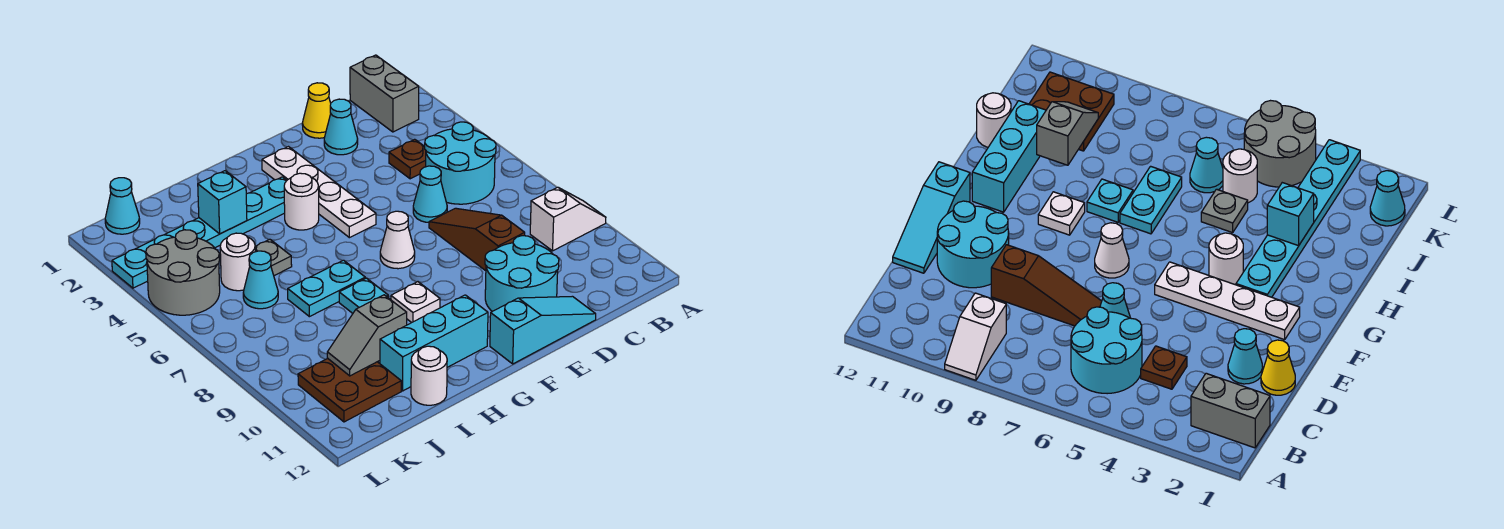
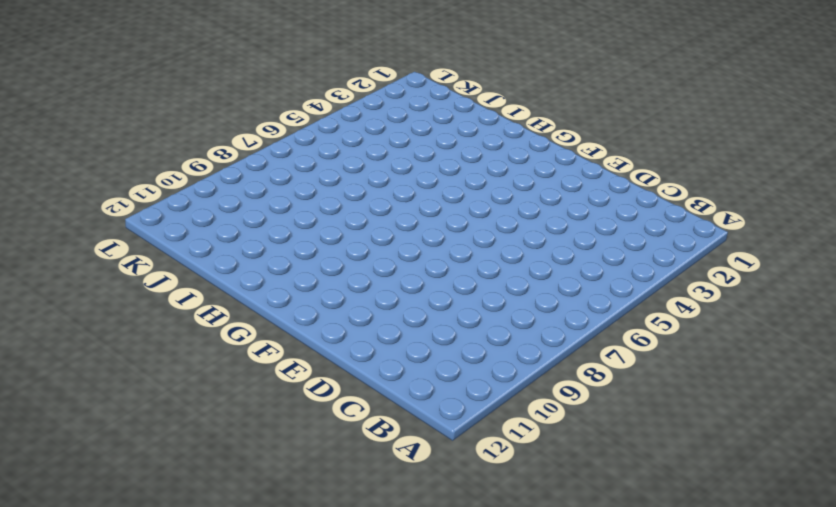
none -> white 1x2 slope [530,187,606,251]
none -> grey 1x2 brick [350,55,419,132]
none -> cyan 2x2 round brick [425,122,496,204]

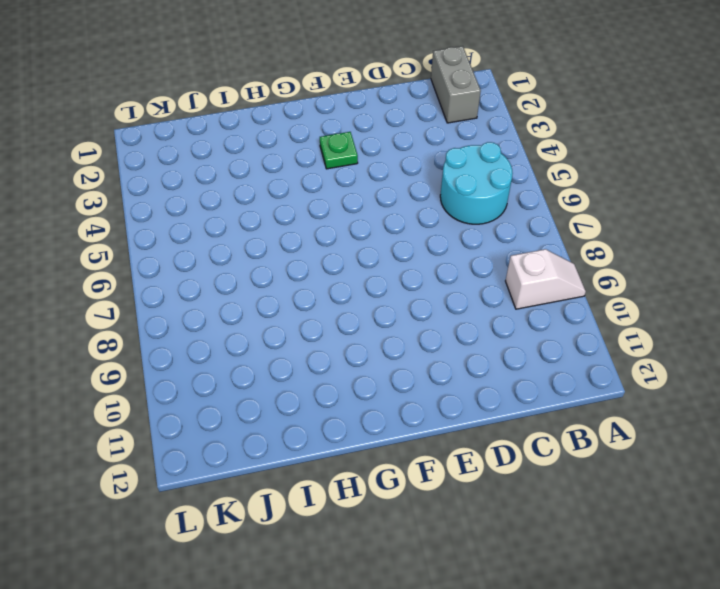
green 1x1 plate [320,132,358,169] -> white 1x4 plate [262,147,376,238]
none -> brown 1x1 plate [389,139,426,179]
none -> yellow 1x1 cone [302,83,331,138]
none -> cyan 1x1 cone [324,99,358,155]

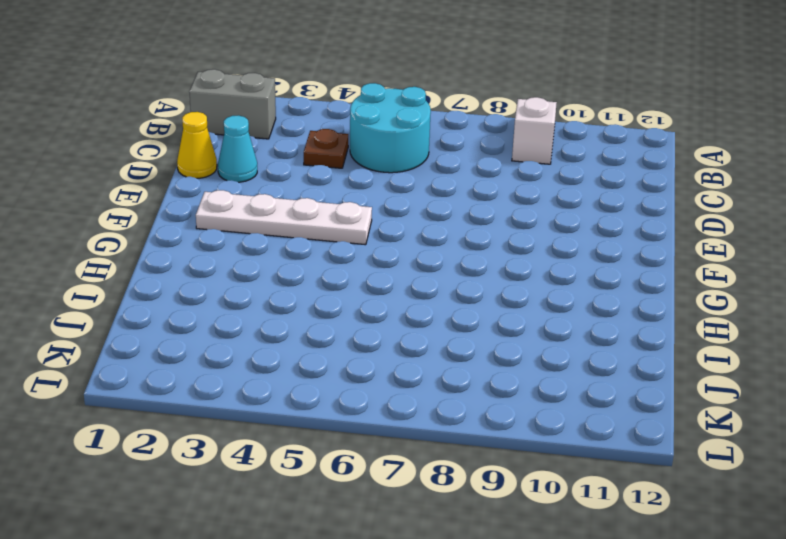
none -> cyan 1x1 cone [413,166,447,222]
none -> brown 1x3 slope [429,208,525,271]
none -> cyan 2x2 round brick [485,236,559,311]

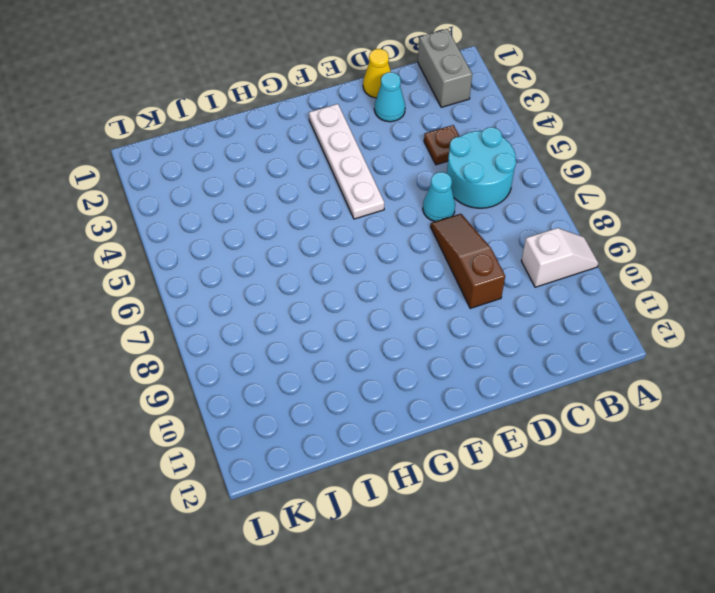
none -> cyan 2x2 round brick [485,236,559,311]
none -> cyan 1x3 slope [490,296,596,364]
none -> white 1x1 cone [380,211,415,269]

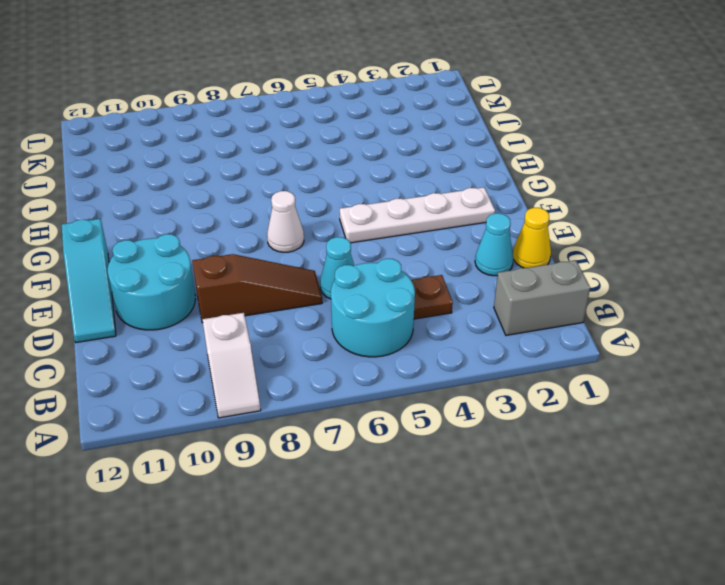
none -> cyan 1x6 plate [112,177,287,288]
none -> white 1x1 round brick [284,173,319,230]
none -> white 1x1 plate [391,282,440,323]

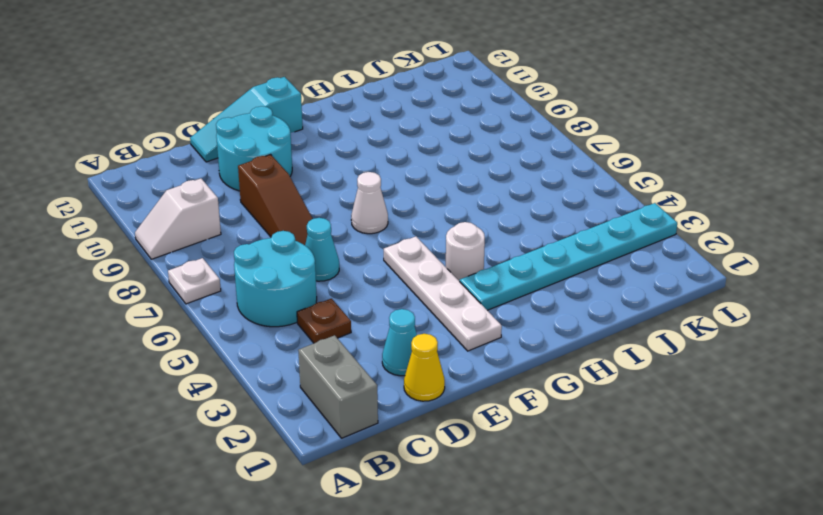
white 1x1 plate [168,258,221,304] -> white 1x1 plate moved to [391,282,440,323]
none -> cyan 1x3 brick [380,295,488,391]
none -> cyan 1x2 plate [288,260,365,317]
none -> cyan 1x1 plate [339,278,388,313]

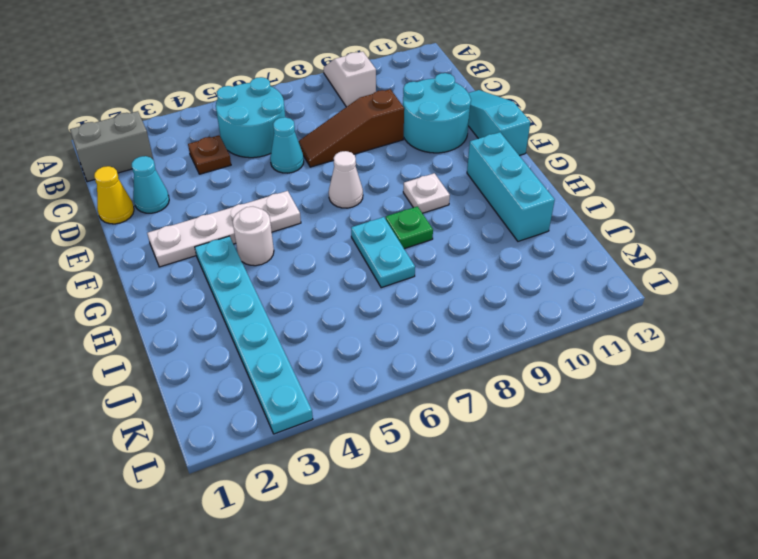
green 1x1 plate [386,206,433,249] -> cyan 1x1 plate [339,278,388,313]
none -> grey 1x1 plate [255,239,292,276]
none -> white 1x1 round brick [411,346,447,405]
none -> white 1x1 round brick [220,233,255,291]

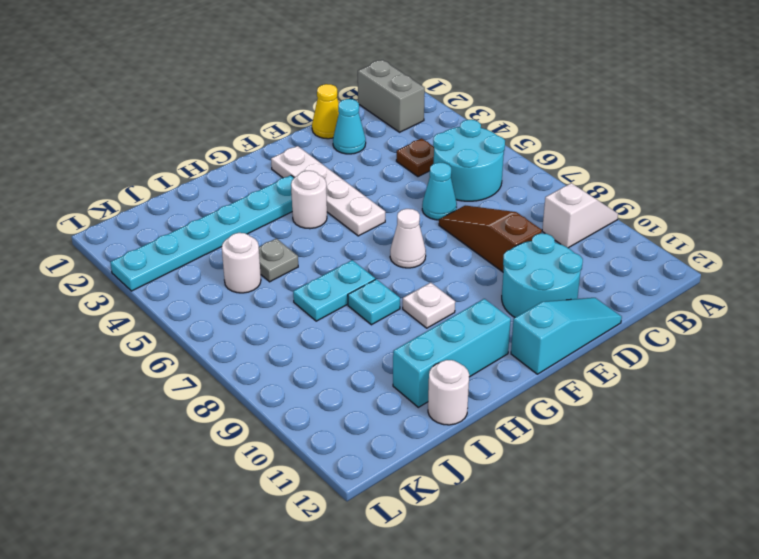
none -> cyan 1x1 cone [243,251,278,309]
none -> brown 2x2 plate [298,359,401,422]
none -> cyan 1x1 cone [105,178,140,234]

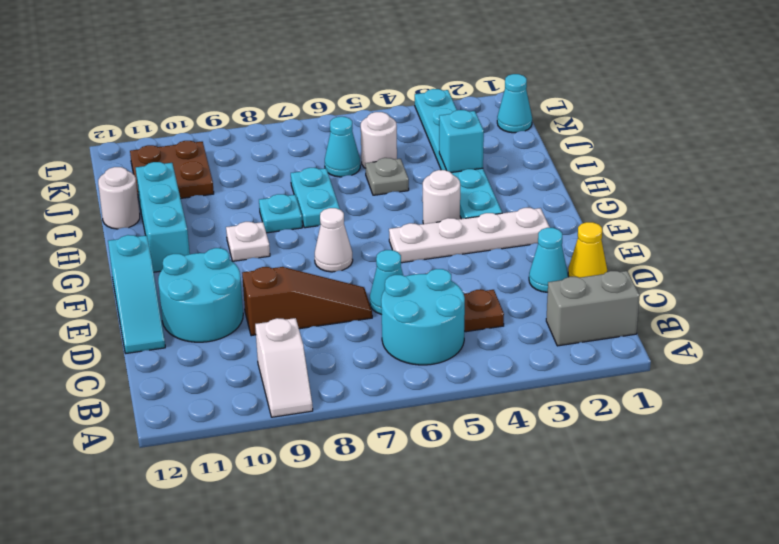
none -> grey 2x2 round brick [146,230,220,315]
none -> grey 1x2 slope [327,295,407,376]

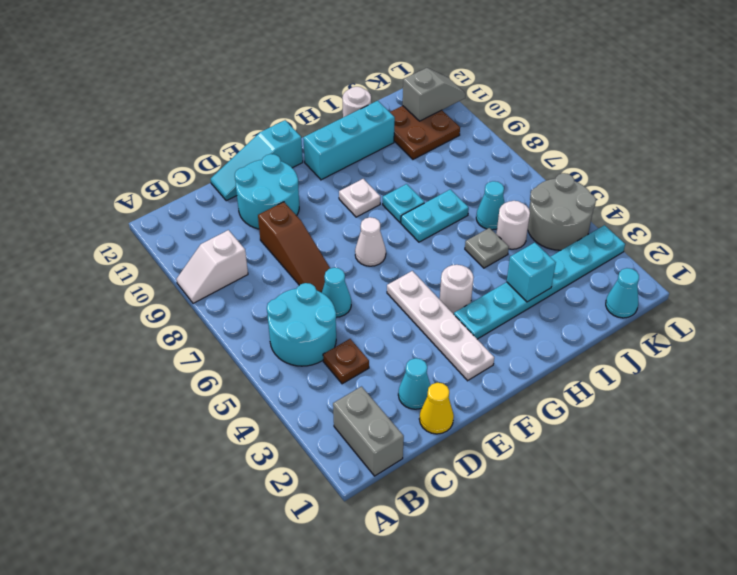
grey 1x2 slope [403,68,466,121] -> grey 1x2 slope moved to [327,295,407,376]

